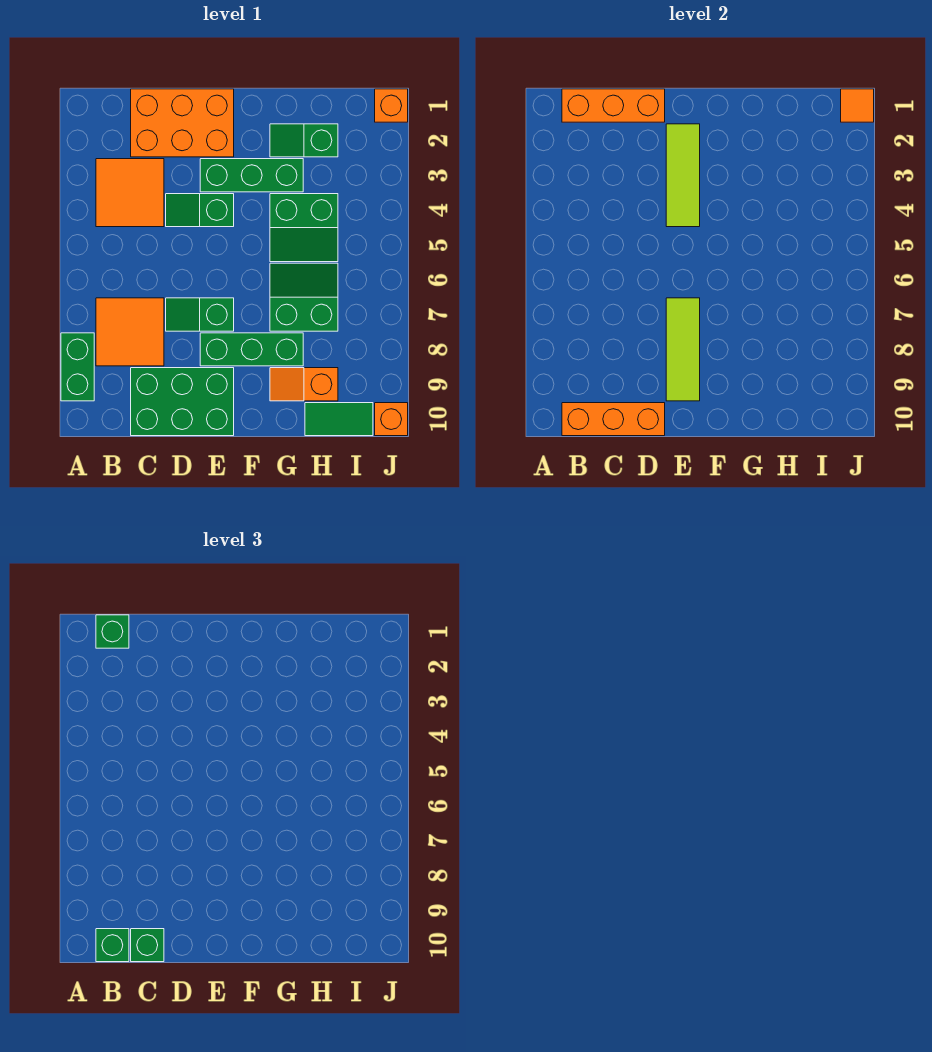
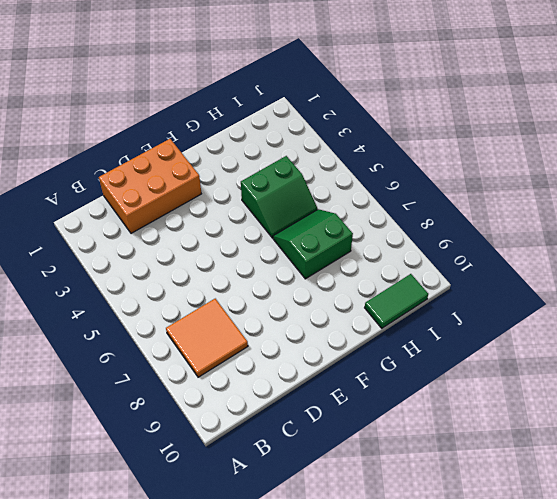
none -> green 1x2 brick [61,333,94,401]
none -> orange 2x2 tile [96,159,164,227]
none -> green 2x3 brick [131,368,234,436]

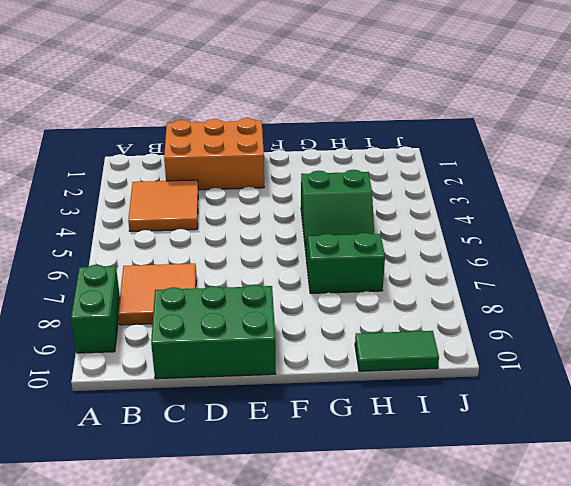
none -> green 1x2 slope [166,194,234,227]
none -> green 1x2 slope [166,298,234,331]
none -> green 1x3 brick [200,159,303,192]

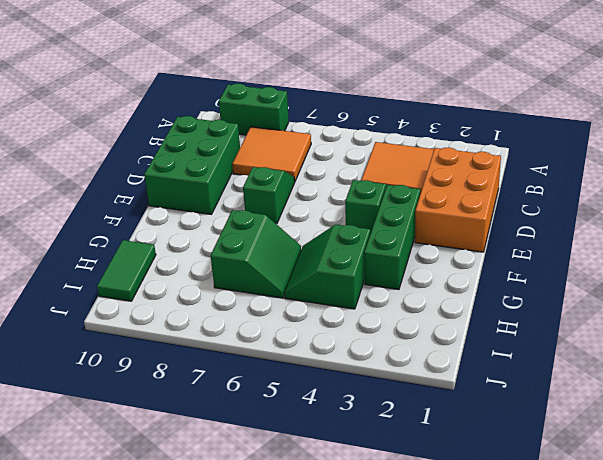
none -> green 1x3 brick [200,333,303,366]
none -> green 1x2 slope [270,124,338,157]
none -> orange 1x2 slope [270,368,338,401]

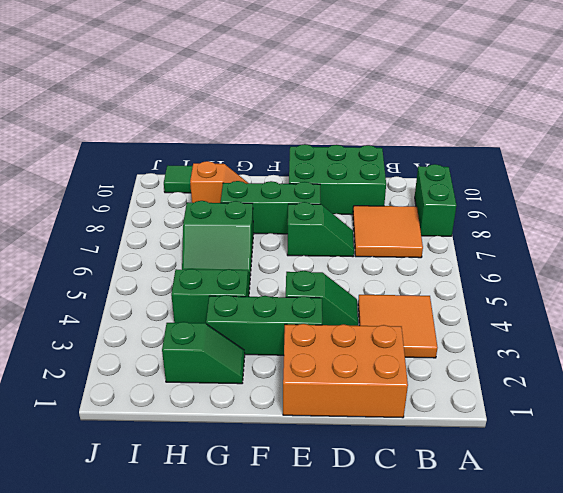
none -> orange 1x1 brick [375,89,408,122]
none -> orange 1x1 brick [375,403,408,436]
none -> orange 1x3 brick [562,89,665,122]

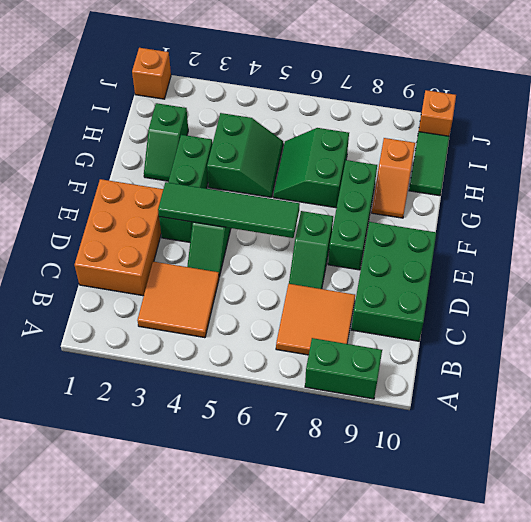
green 1x4 tile [158,182,300,238] -> lime 1x3 tile [666,124,700,227]
none -> orange 1x3 brick [562,89,665,122]
none -> orange 1x3 brick [562,403,665,436]
none -> lime 1x3 tile [666,298,700,401]

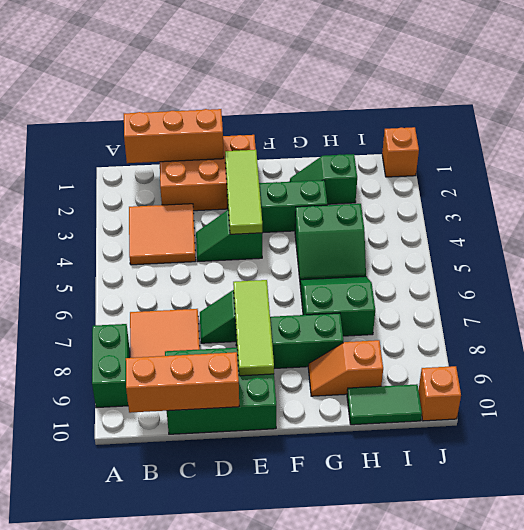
none -> orange 1x1 tile [841,89,874,122]
none -> green 1x1 brick [96,615,129,648]
none -> green 1x1 brick [96,929,129,962]

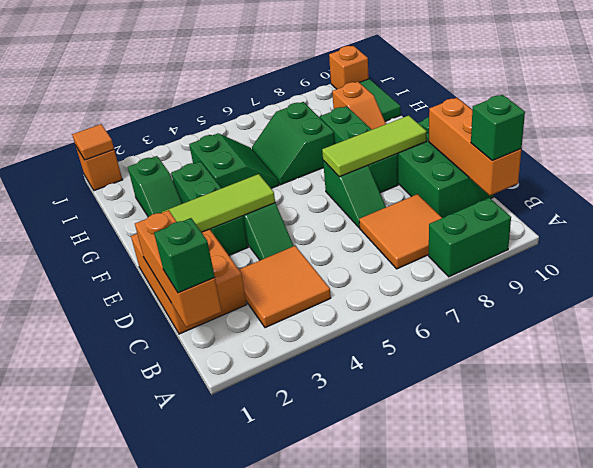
none -> green 1x1 brick [131,929,164,962]

